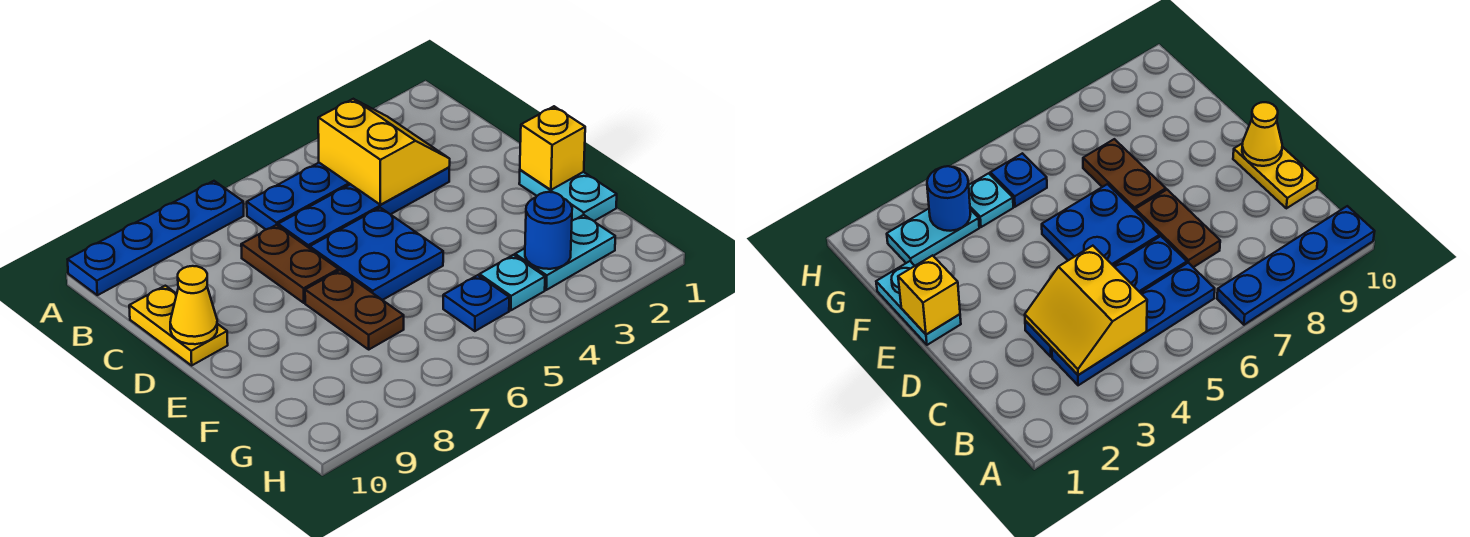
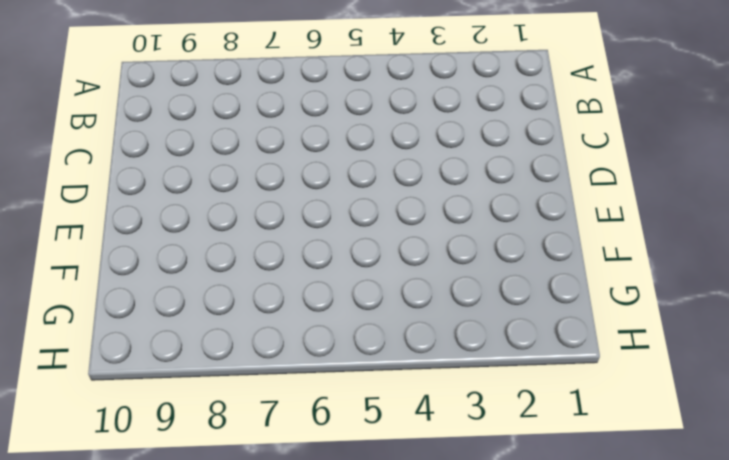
none -> blue 1x4 plate [68,181,244,295]
none -> blue 1x4 plate [247,163,350,229]
none -> blue 1x4 plate [278,167,449,248]

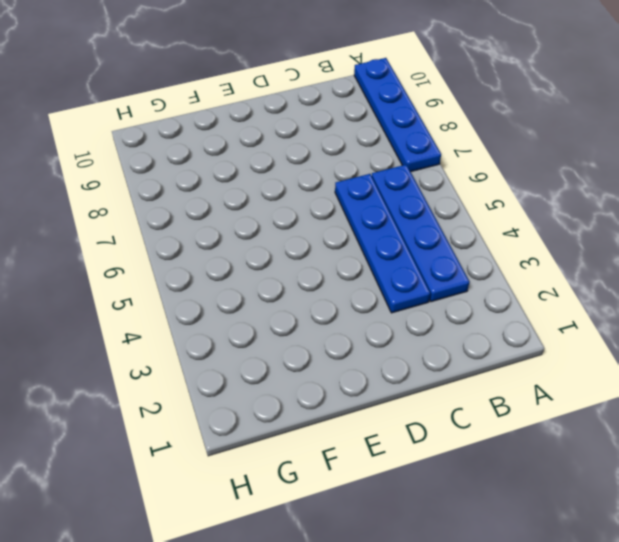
none -> brown 1x2 plate [241,225,339,303]
none -> yellow 1x2 plate [129,286,228,365]
none -> blue 2x2 plate [310,208,443,300]

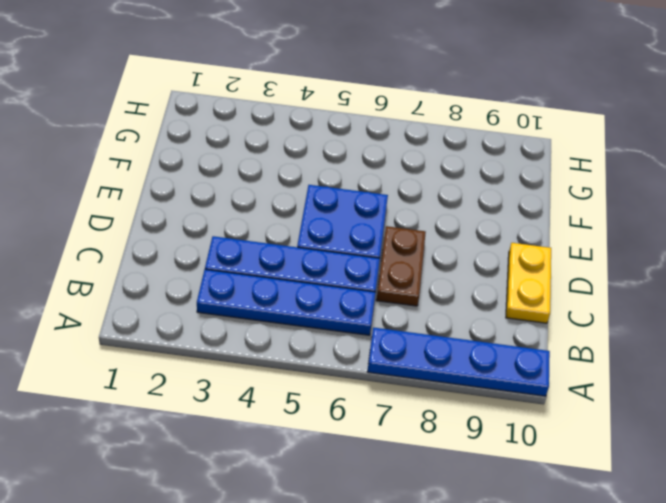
none -> cyan 1x2 plate [519,170,617,221]
none -> brown 1x2 plate [305,270,404,349]
none -> cyan 1x2 plate [515,215,615,290]

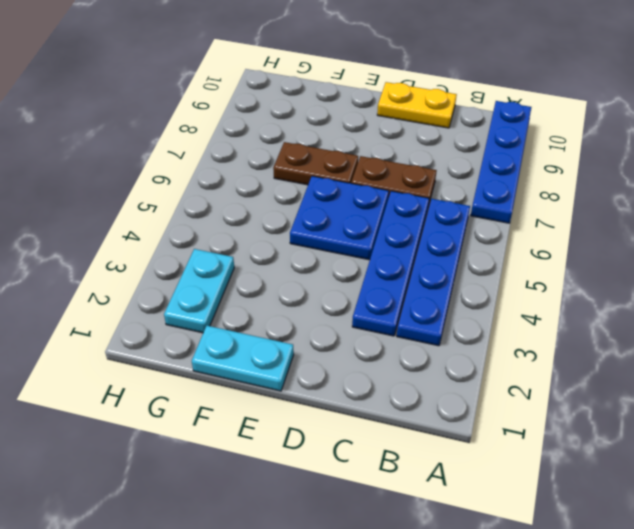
none -> cyan 1x1 plate [479,255,545,310]
none -> blue 1x1 plate [443,275,509,331]
none -> yellow 2x2 slope [318,99,450,205]

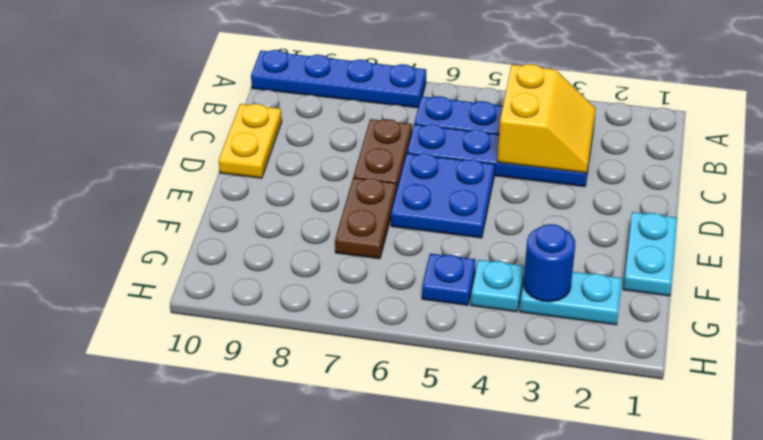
none -> yellow 1x1 cone [170,266,217,344]
none -> yellow 1x1 brick [520,106,585,190]

